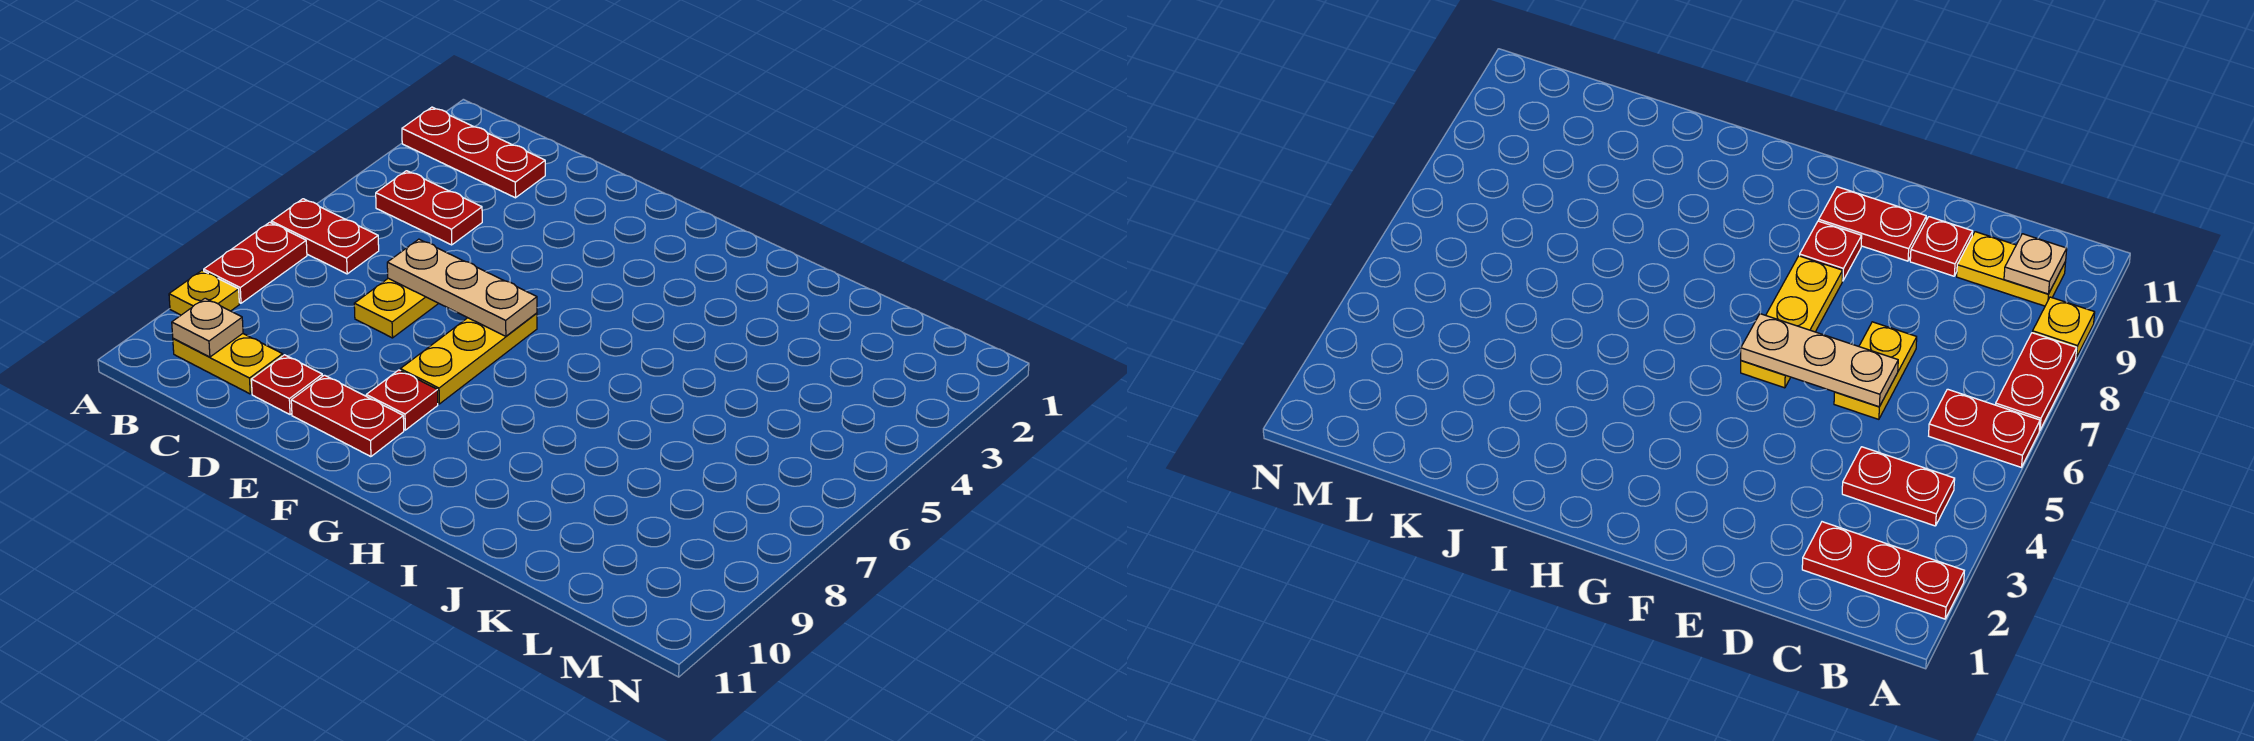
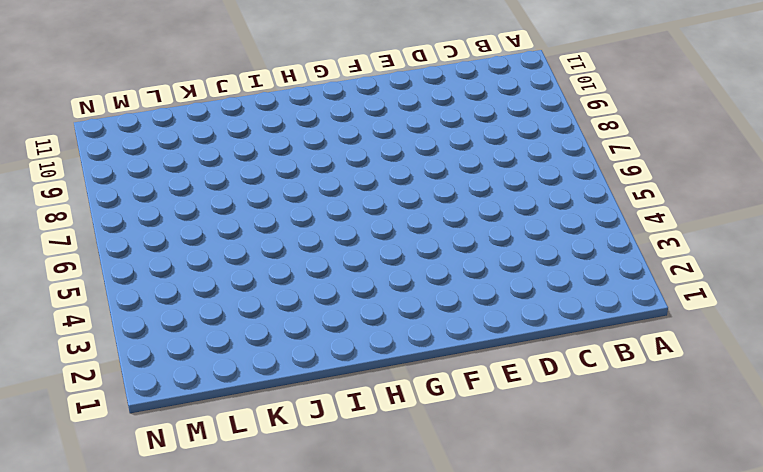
none -> red 1x3 plate [402,107,545,198]
none -> red 1x2 plate [271,199,379,274]
none -> red 1x2 plate [204,222,307,303]

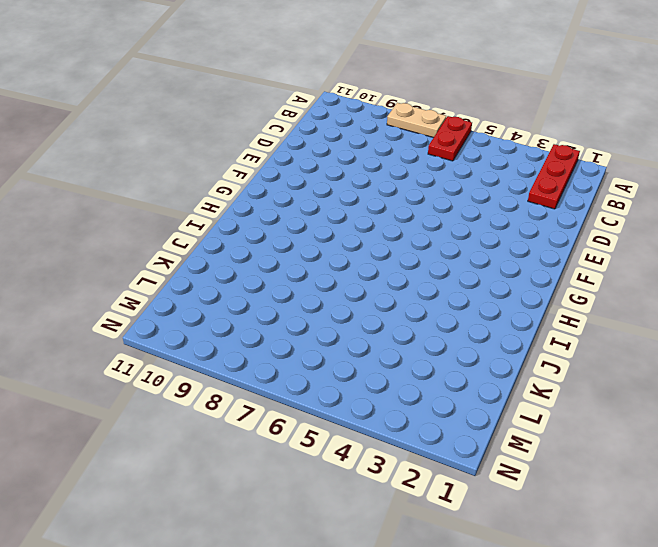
tan 1x2 plate [387,103,446,138] -> red 1x2 plate [204,222,307,303]
none -> yellow 1x1 plate [169,271,239,315]
none -> red 1x2 plate [376,171,482,245]
none -> yellow 1x2 plate [173,334,283,394]

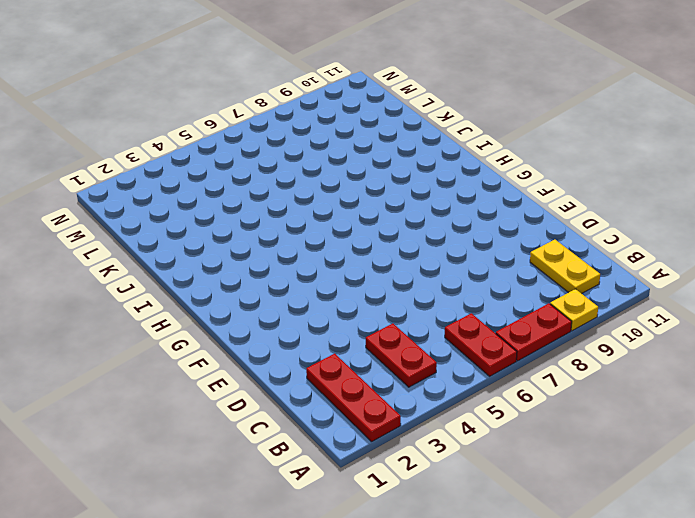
none -> yellow 1x2 plate [354,278,439,338]
none -> red 1x1 plate [251,355,323,415]
none -> red 1x2 plate [291,375,404,457]

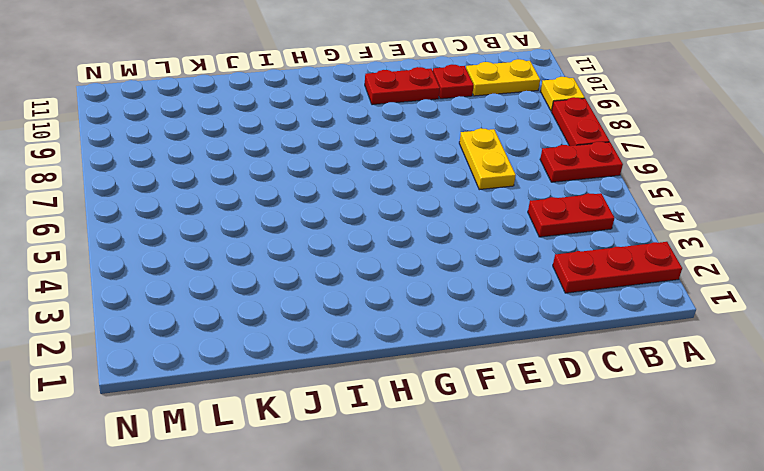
none -> yellow 1x3 plate [400,313,537,404]
none -> red 1x1 plate [366,370,438,430]
none -> tan 1x1 plate [172,298,243,357]

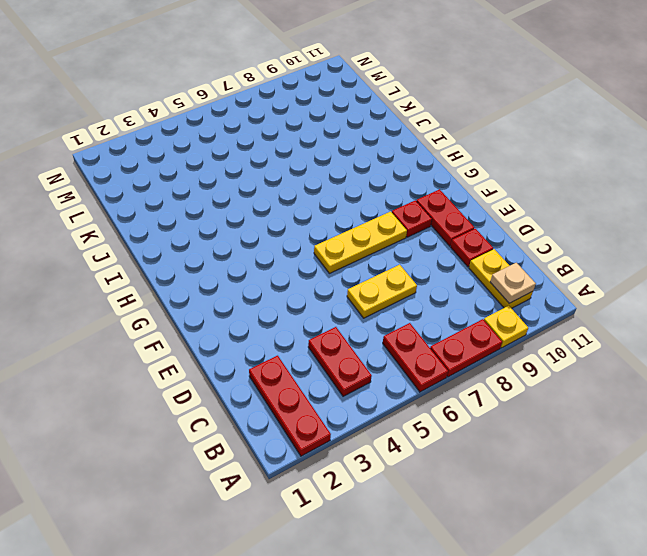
none -> tan 1x3 plate [387,239,537,336]

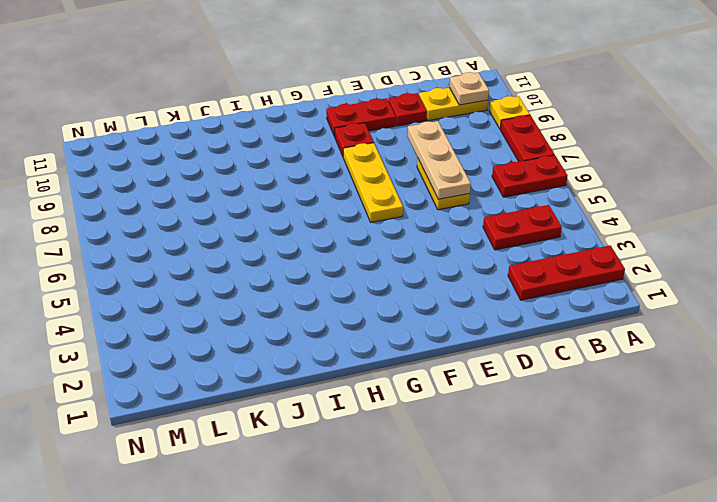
tan 1x3 plate [408,121,471,199] -> tan 1x3 plate turned to [387,239,537,336]

